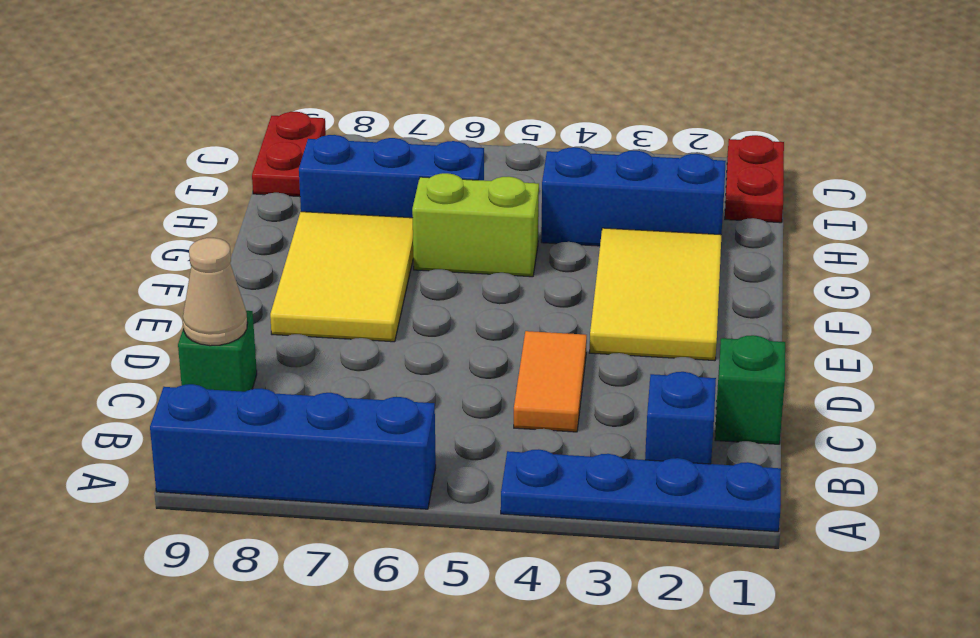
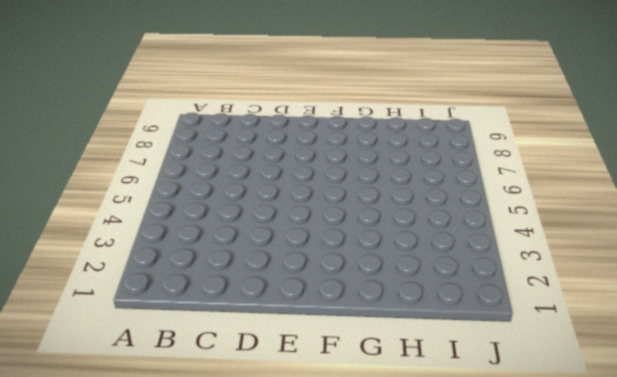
none -> blue 1x4 plate [501,449,781,532]
none -> blue 1x4 brick [150,384,436,509]
none -> blue 1x1 brick [645,372,716,464]

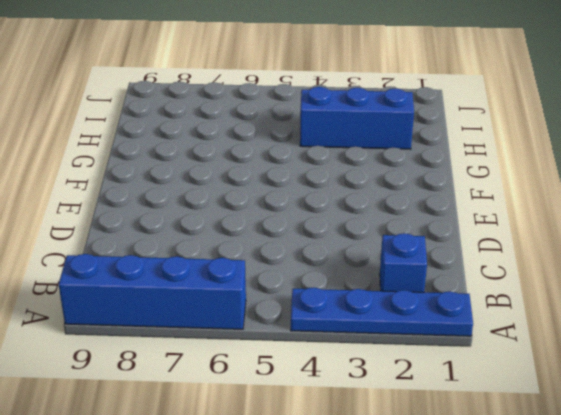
none -> green 1x1 brick [715,335,785,444]
none -> orange 1x2 tile [514,331,587,432]
none -> green 1x1 brick [178,311,257,392]

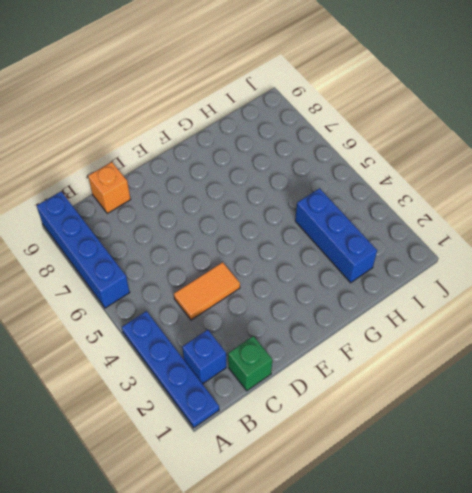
orange 1x1 brick [88,162,131,213] -> green 1x1 brick [178,311,257,392]
none -> yellow 2x3 tile [590,228,721,361]
none -> yellow 2x3 tile [270,212,413,342]
none -> lime 1x2 brick [412,173,539,277]

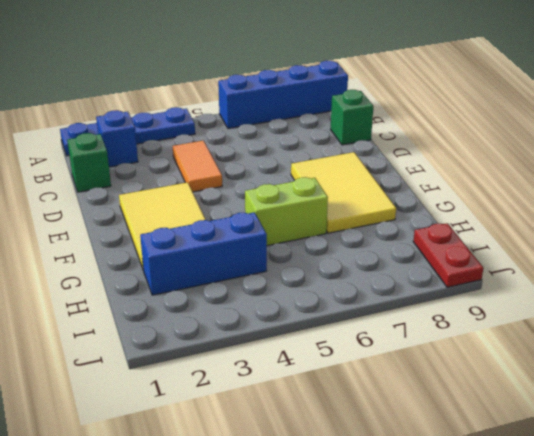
none -> blue 1x3 brick [299,135,484,218]
none -> red 1x2 plate [725,135,784,223]
none -> tan 1x1 cone [183,238,247,346]

